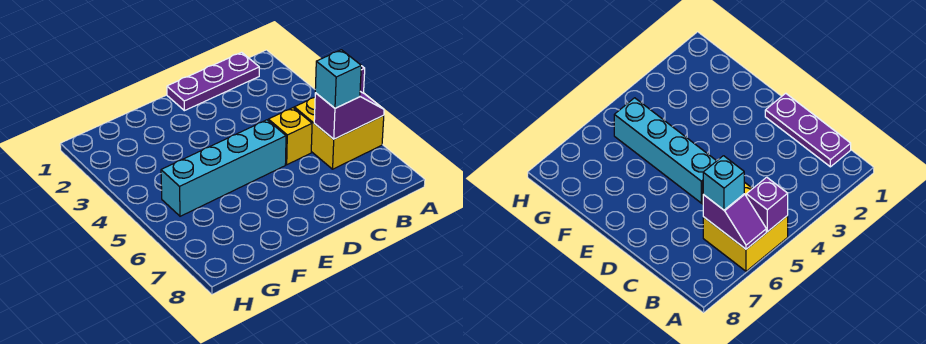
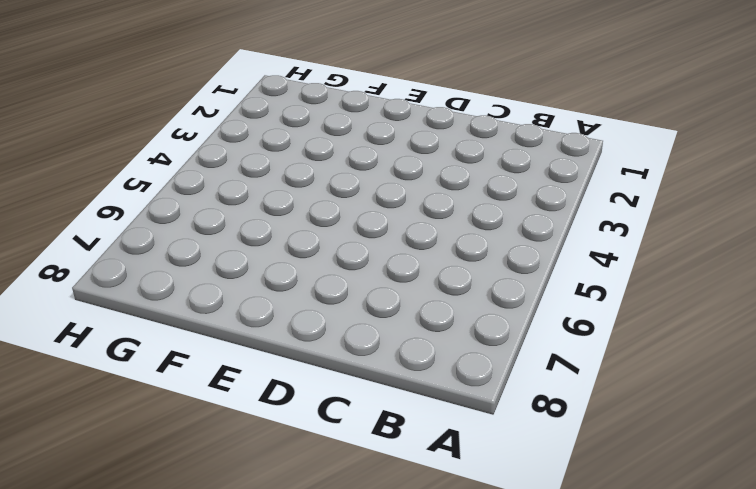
none -> yellow 2x2 brick [294,97,384,169]
none -> purple 1x3 plate [167,52,259,111]

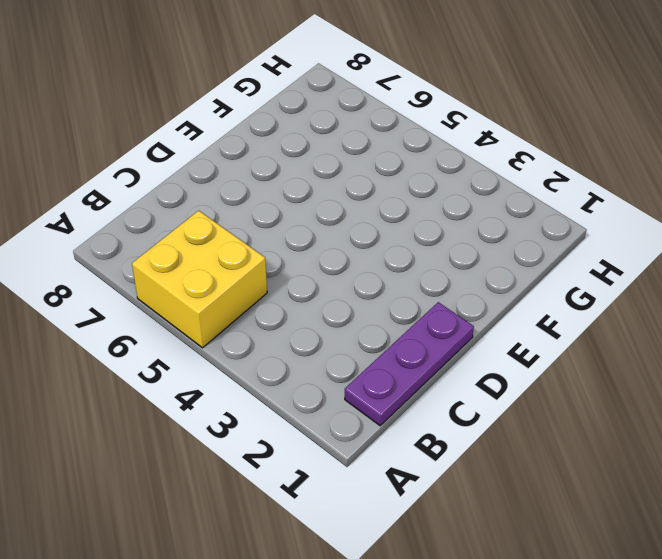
none -> yellow 1x1 brick [268,108,312,165]
none -> cyan 1x4 brick [161,120,286,216]

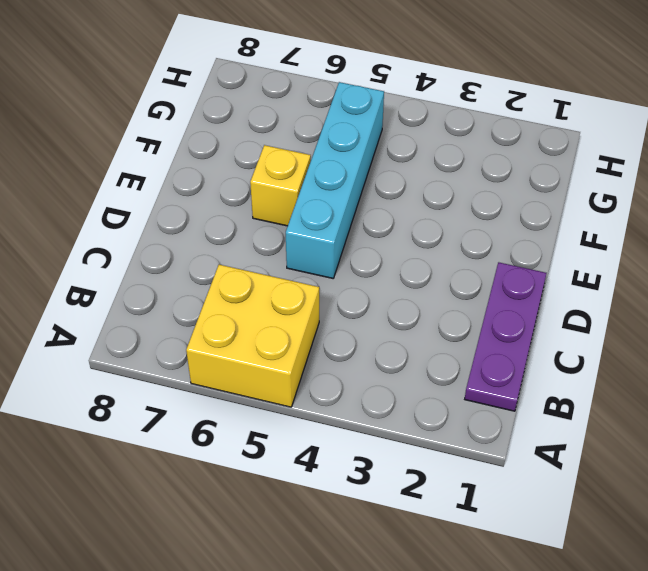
yellow 1x1 brick [250,145,311,226] -> yellow 1x1 brick moved to [268,108,312,165]
none -> purple 1x1 brick [746,177,788,232]
none -> purple 1x2 slope [314,92,384,139]

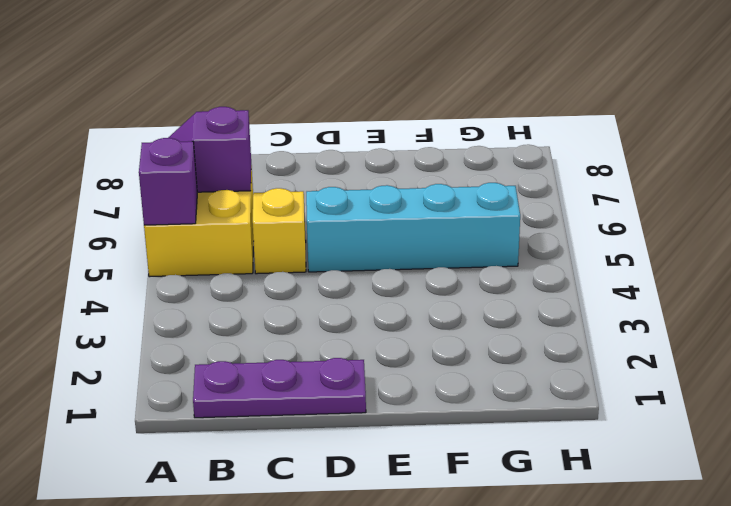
none -> cyan 1x1 brick [315,50,361,108]

